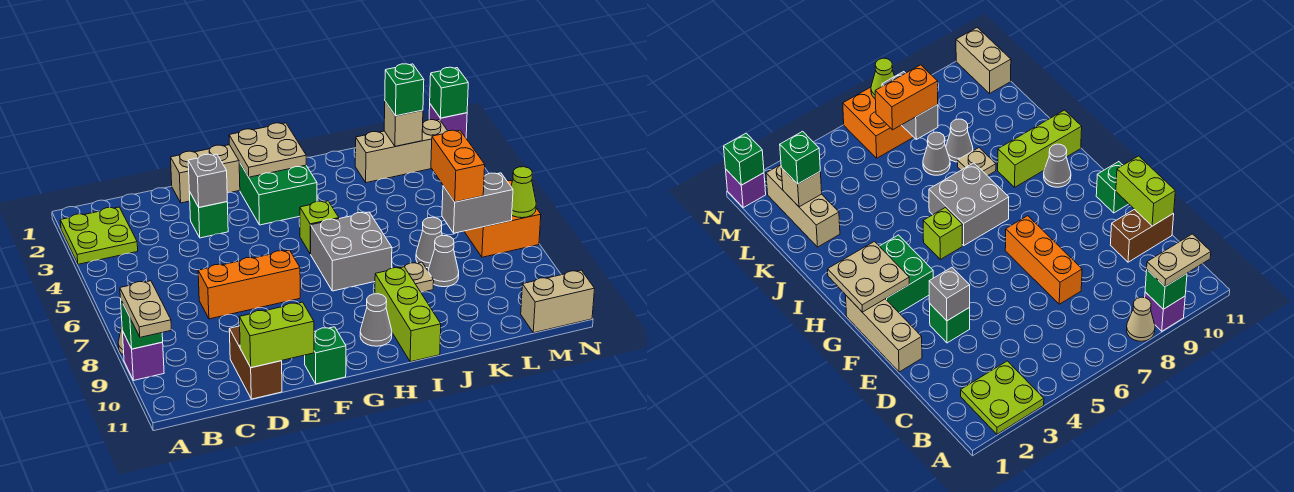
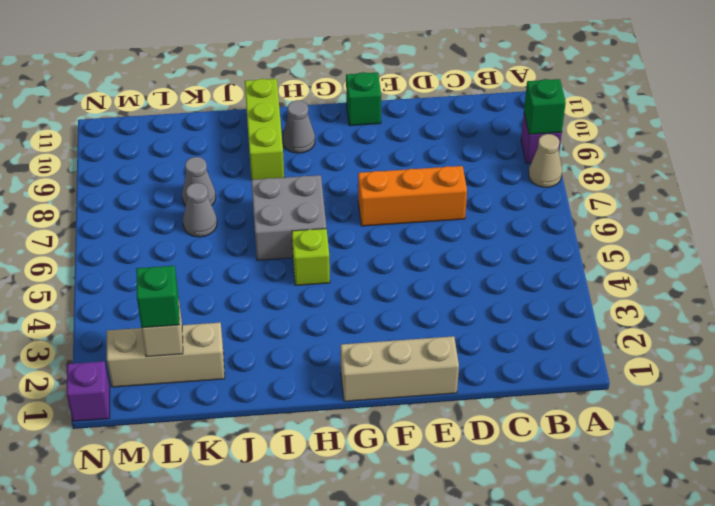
none -> lime 2x2 plate [60,207,138,264]
none -> brown 1x2 brick [229,326,282,399]
none -> green 1x1 brick [189,192,228,238]
none -> green 2x2 brick [239,162,317,225]

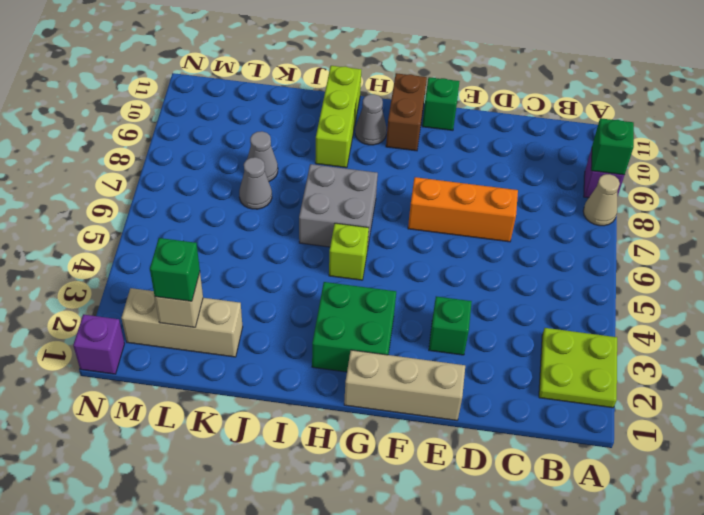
brown 1x2 brick [386,73,427,151] -> brown 1x2 brick moved to [229,326,282,399]
none -> tan 1x1 plate [398,262,434,292]
none -> orange 2x2 brick [464,180,541,257]
none -> tan 1x2 brick [521,270,595,333]
none -> lime 1x2 brick [239,302,314,368]

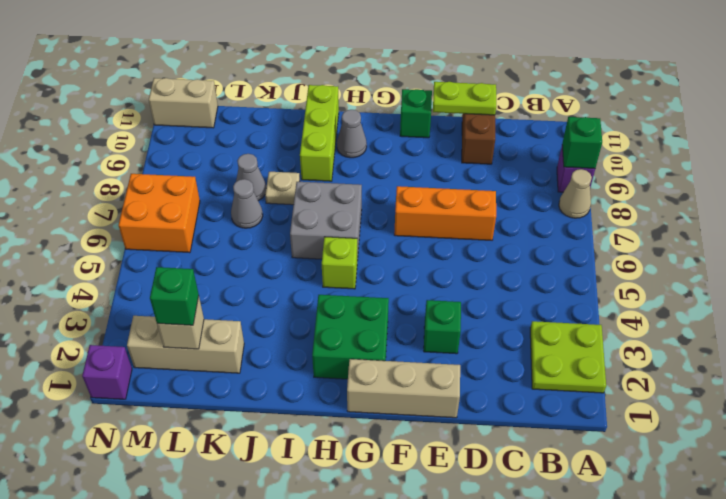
lime 1x2 plate [433,82,496,115] -> lime 1x2 brick [239,302,314,368]
none -> grey 1x1 brick [188,154,227,207]
none -> tan 2x2 plate [229,123,306,177]
none -> grey 1x2 brick [442,173,513,233]
none -> green 1x1 brick [430,67,468,118]

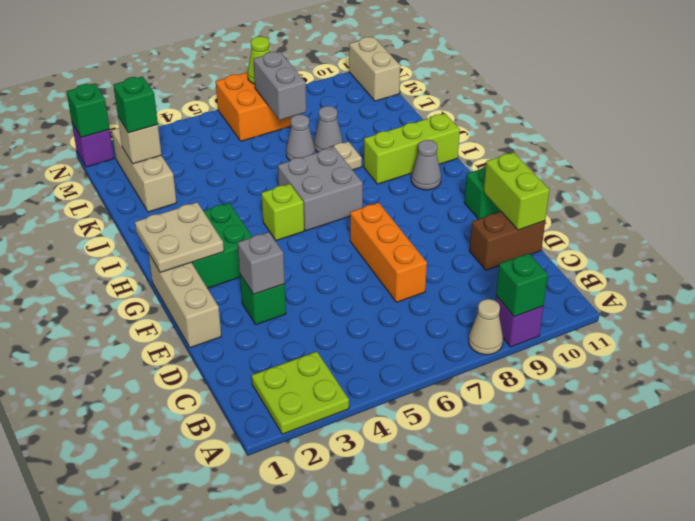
none -> tan 1x2 plate [120,281,171,337]
none -> orange 1x2 brick [431,130,485,202]

